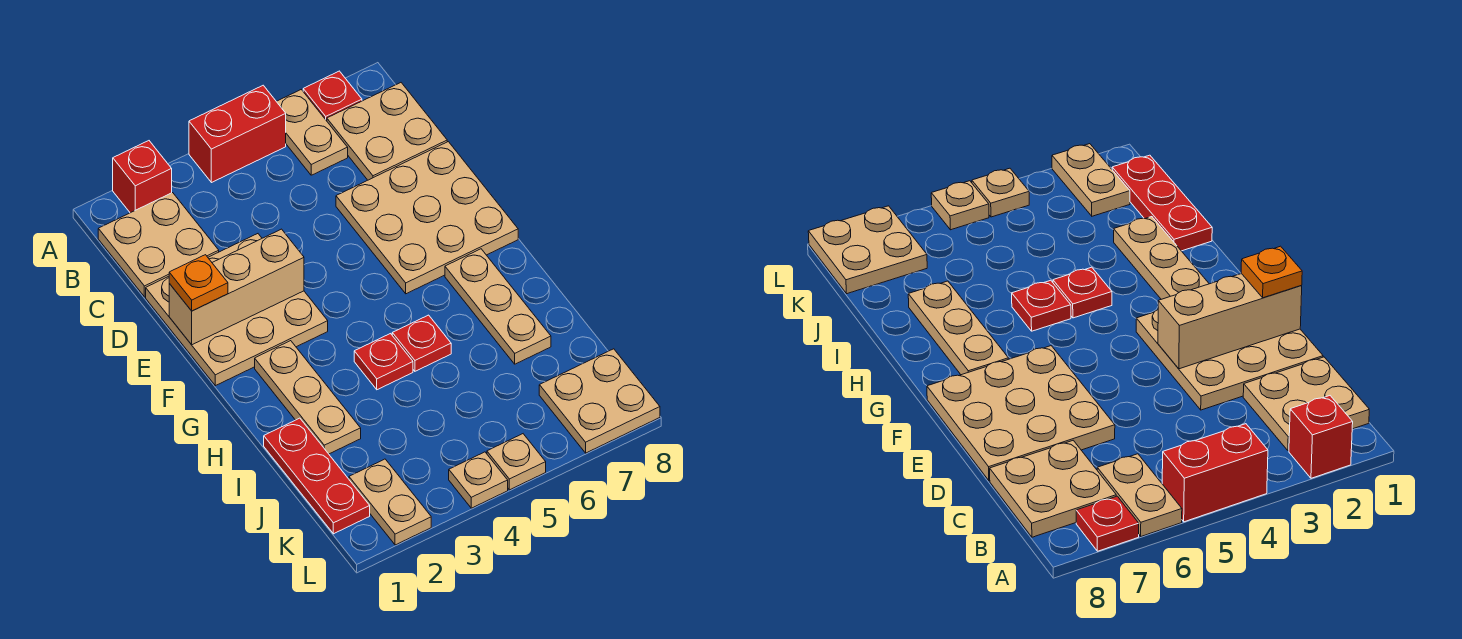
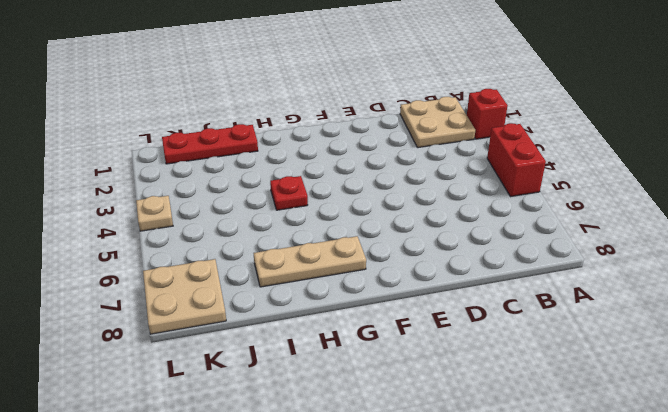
none -> tan 1x2 plate [276,90,348,175]
none -> red 1x1 plate [303,71,362,121]
none -> tan 2x2 plate [327,83,447,180]

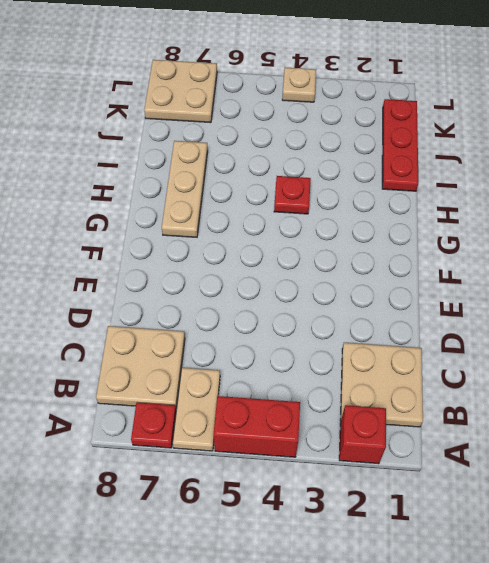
none -> tan 3x3 plate [146,234,328,386]
none -> tan 3x3 plate [336,142,518,294]
none -> tan 1x3 plate [255,341,361,454]

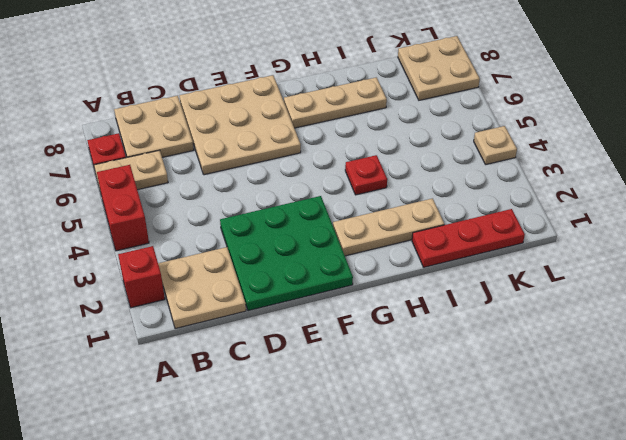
green 3x3 plate [220,196,353,311] -> tan 3x3 plate [146,234,328,386]
none -> red 1x1 plate [392,315,451,371]
none -> tan 1x2 plate [349,459,431,545]
none -> tan 1x1 plate [487,434,546,490]

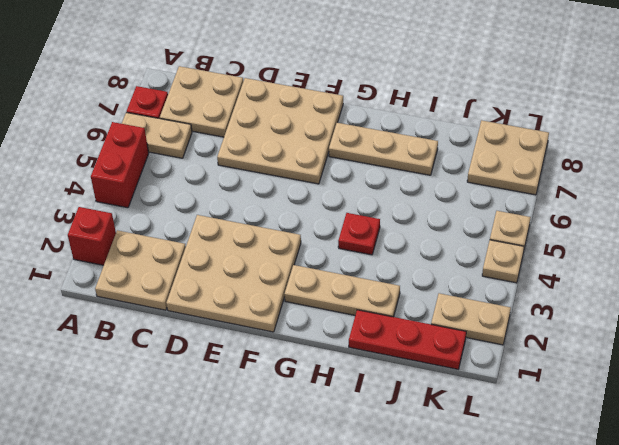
none -> red 1x1 plate [392,315,451,371]
none -> tan 1x3 brick [169,229,304,345]
none -> orange 1x1 plate [169,255,228,311]

